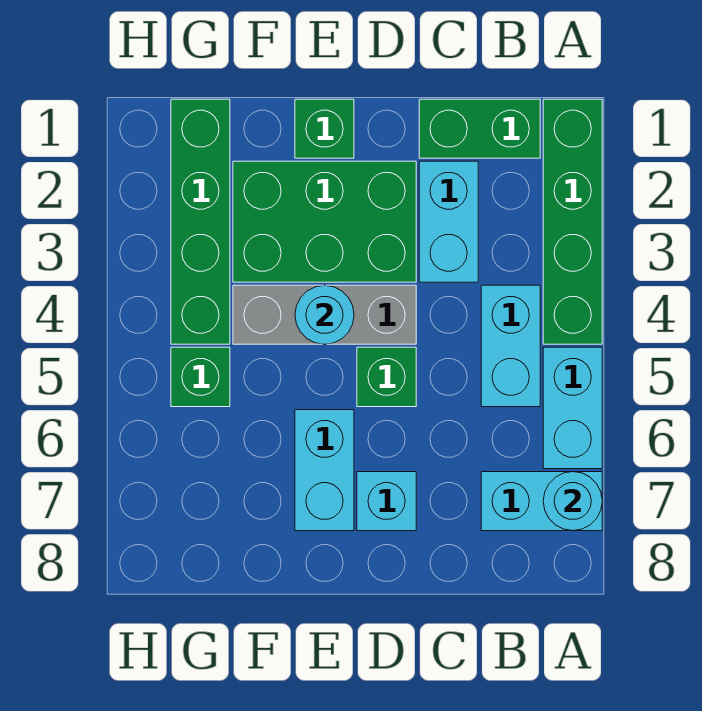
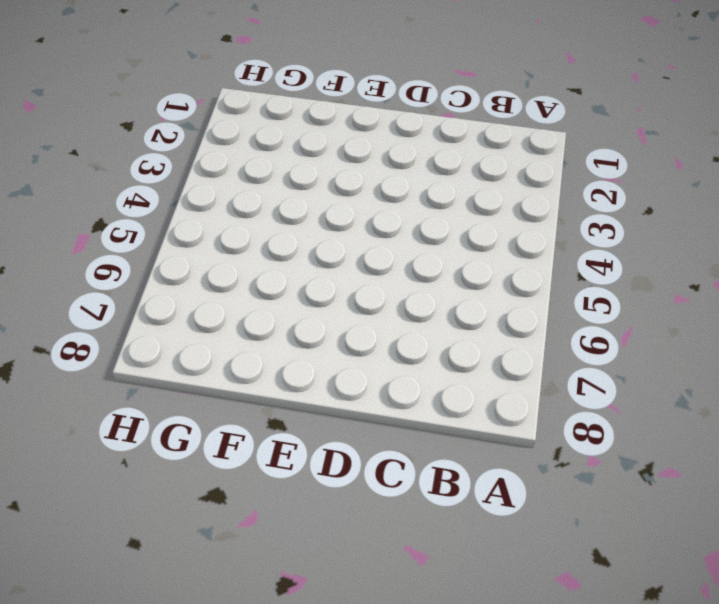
none -> green 1x4 brick [543,99,602,344]
none -> cyan 1x2 brick [543,347,602,469]
none -> cyan 1x2 brick [481,472,602,531]

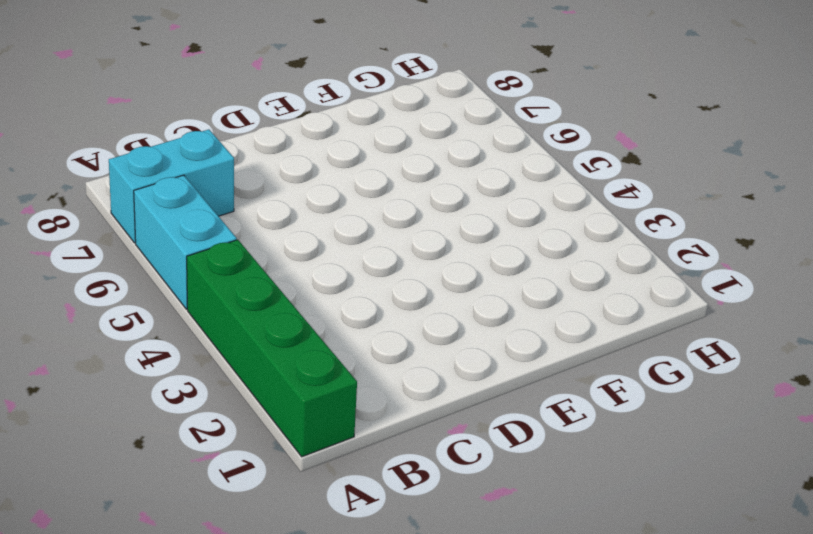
none -> green 1x2 brick [419,99,540,158]
none -> cyan 1x2 brick [481,285,540,407]
none -> cyan 1x2 brick [419,161,478,282]

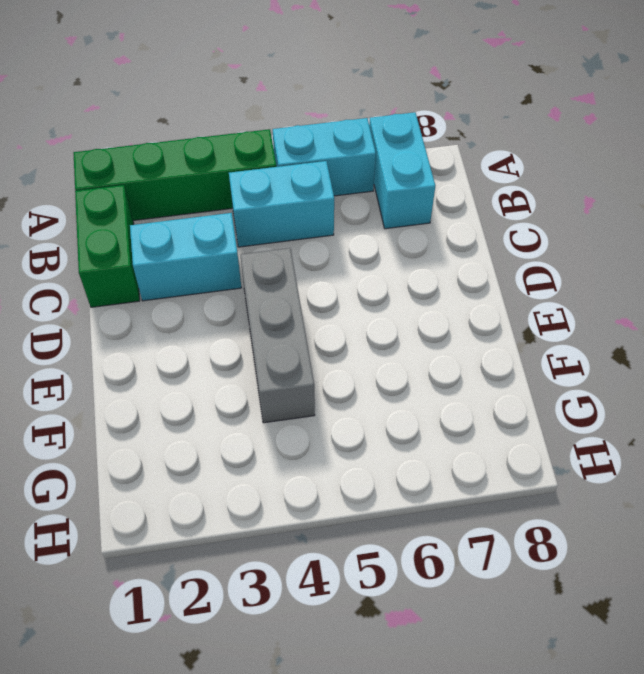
none -> green 2x3 brick [233,161,416,282]
none -> green 1x1 brick [357,347,416,407]
none -> cyan 1x1 brick [357,472,416,531]

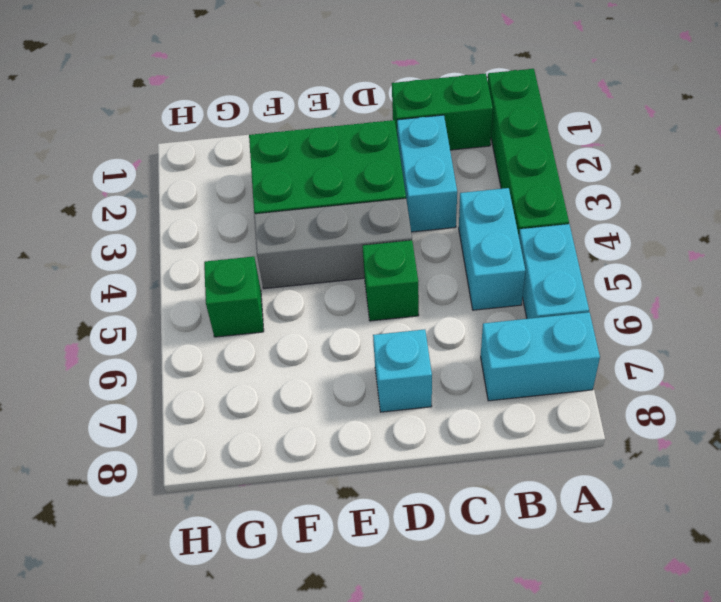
none -> green 1x1 brick [295,99,354,158]
none -> cyan 1x2 brick [295,410,354,531]
none -> green 1x4 brick [171,99,230,344]

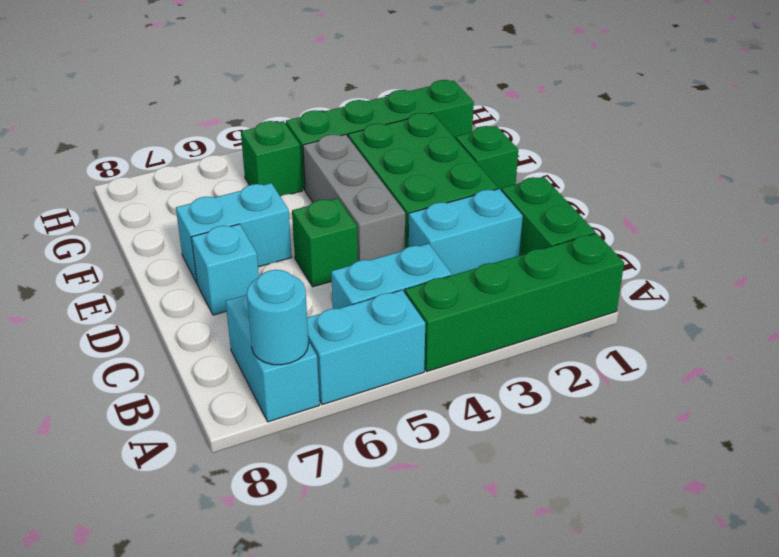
none -> cyan 1x1 round brick [295,285,354,344]

